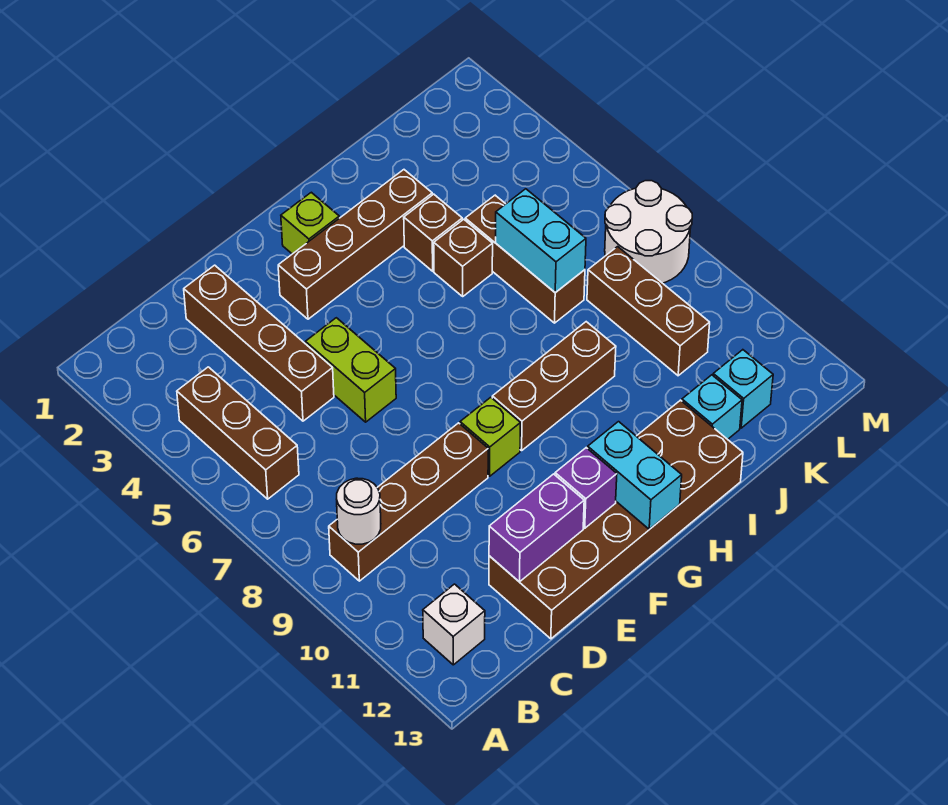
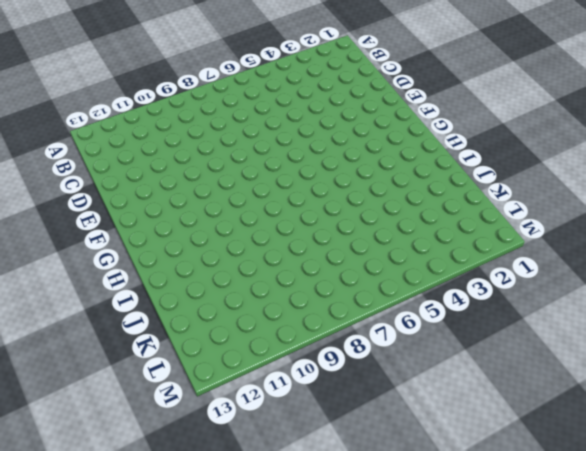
none -> brown 1x3 brick [177,367,299,499]
none -> brown 1x4 brick [329,423,488,581]
none -> white 1x1 brick [423,584,485,665]

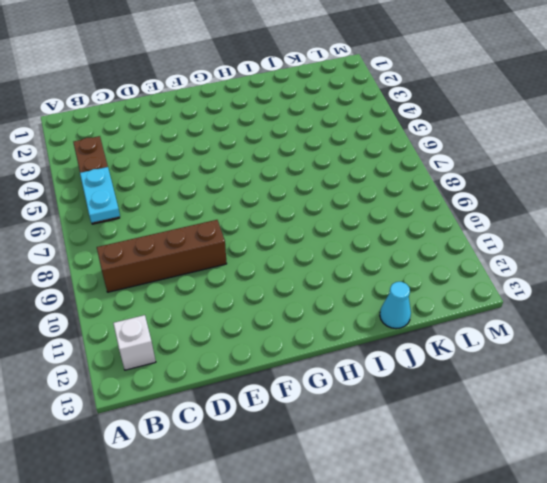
cyan 1x2 plate [80,167,120,223] -> none
cyan 1x1 cone [380,282,411,329] -> none
none -> brown 1x4 brick [184,265,334,421]
none -> brown 2x6 brick [489,400,743,639]
none -> lime 1x2 brick [306,318,396,422]

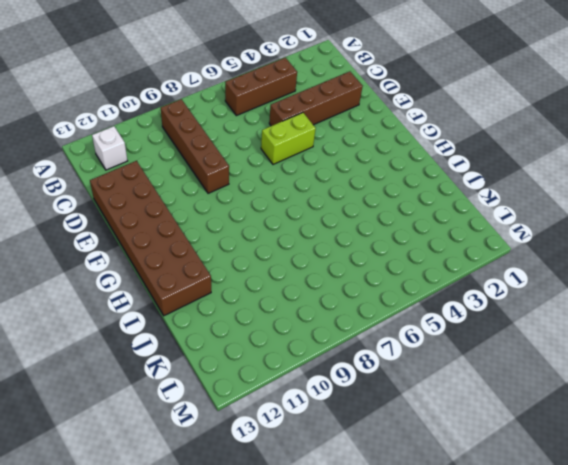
none -> brown 1x4 brick [278,170,432,319]
none -> lime 1x1 brick [460,397,521,476]
none -> lime 1x1 brick [281,192,339,254]

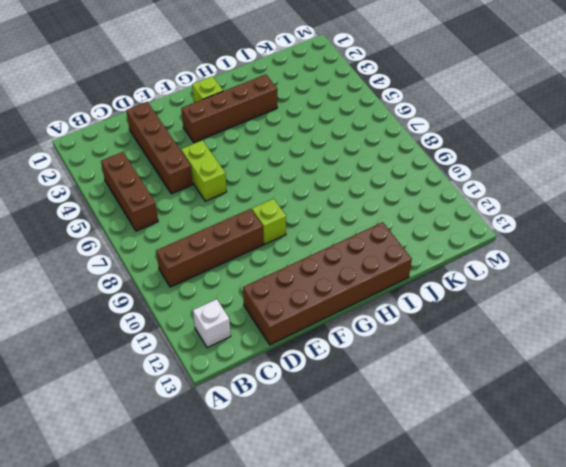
none -> brown 1x3 brick [492,322,616,451]
none -> brown 1x1 brick [404,194,462,271]
none -> brown 1x1 brick [434,219,493,296]

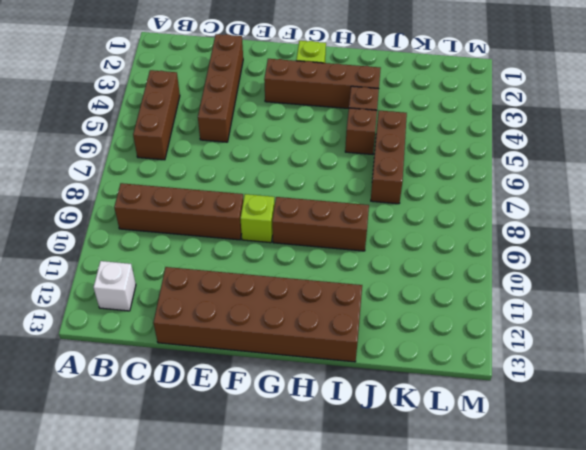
none -> lime 1x2 brick [306,318,396,422]
none -> cyan 1x1 brick [682,375,742,439]
none -> brown 1x3 brick [587,247,710,376]

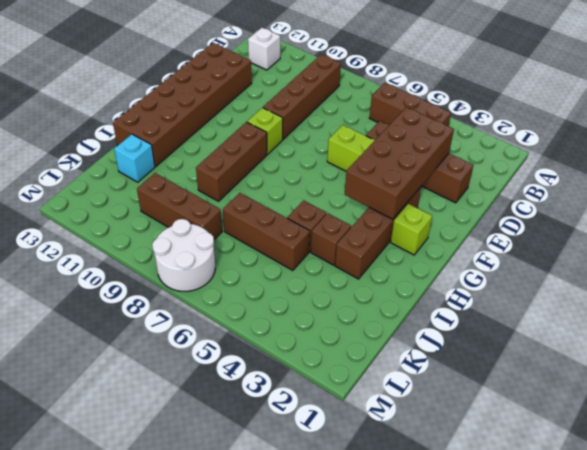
brown 2x4 brick [345,107,454,219] -> none
none -> cyan 1x1 brick [713,350,773,428]
none -> white 1x1 round brick [337,478,381,544]
none -> purple 1x2 brick [489,474,584,582]

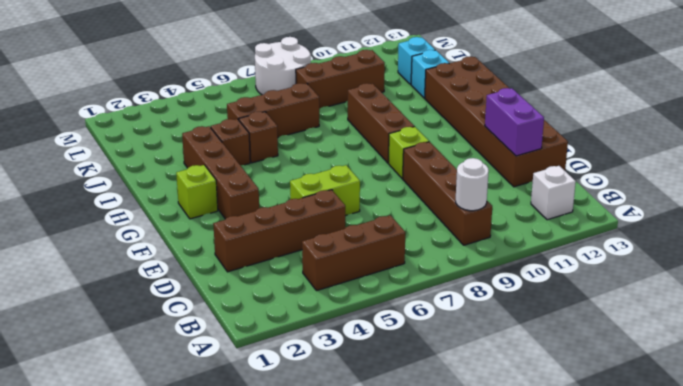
none -> purple 1x1 brick [555,448,617,528]
none -> cyan 1x2 brick [588,422,682,529]
none -> cyan 1x2 brick [496,189,586,293]

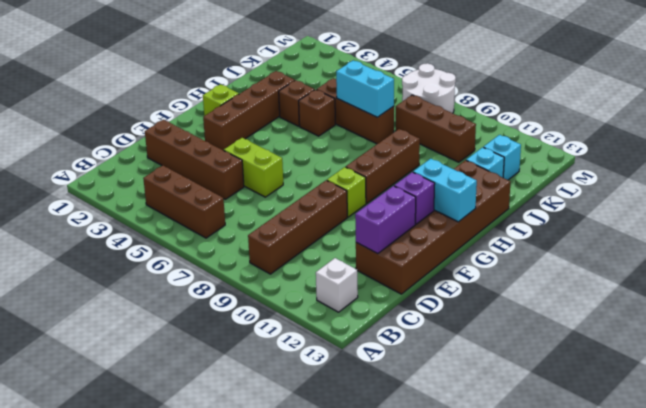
none -> white 1x1 round brick [337,478,381,544]

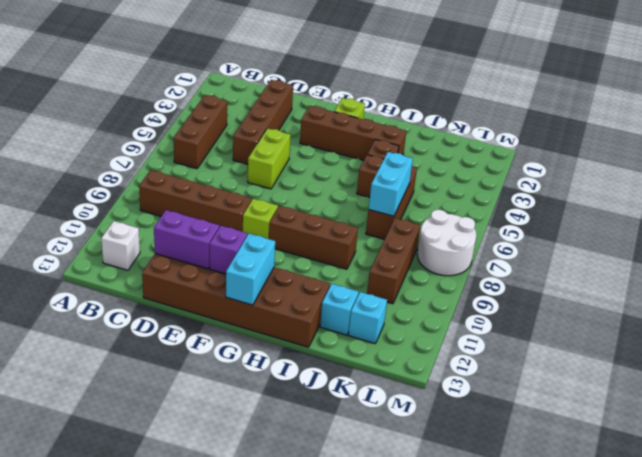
none -> white 1x1 round brick [337,478,381,544]

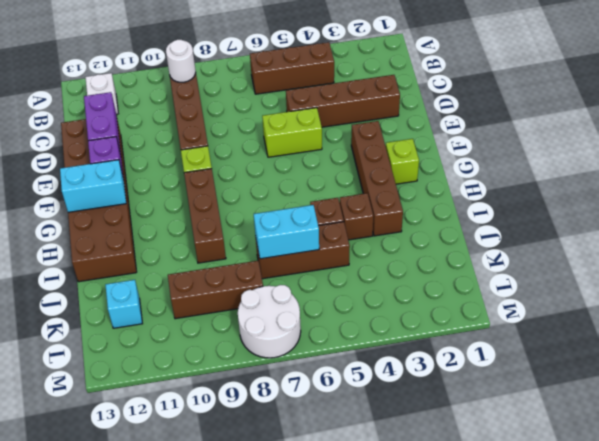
none -> cyan 1x1 brick [682,375,742,439]

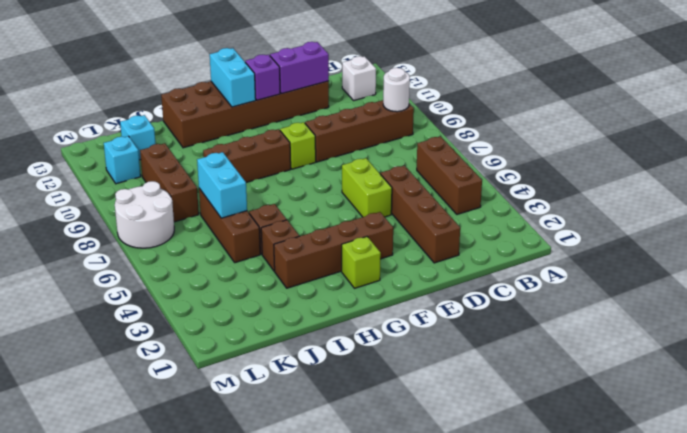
cyan 1x1 brick [104,136,141,184] -> cyan 1x1 brick moved to [682,375,742,439]

